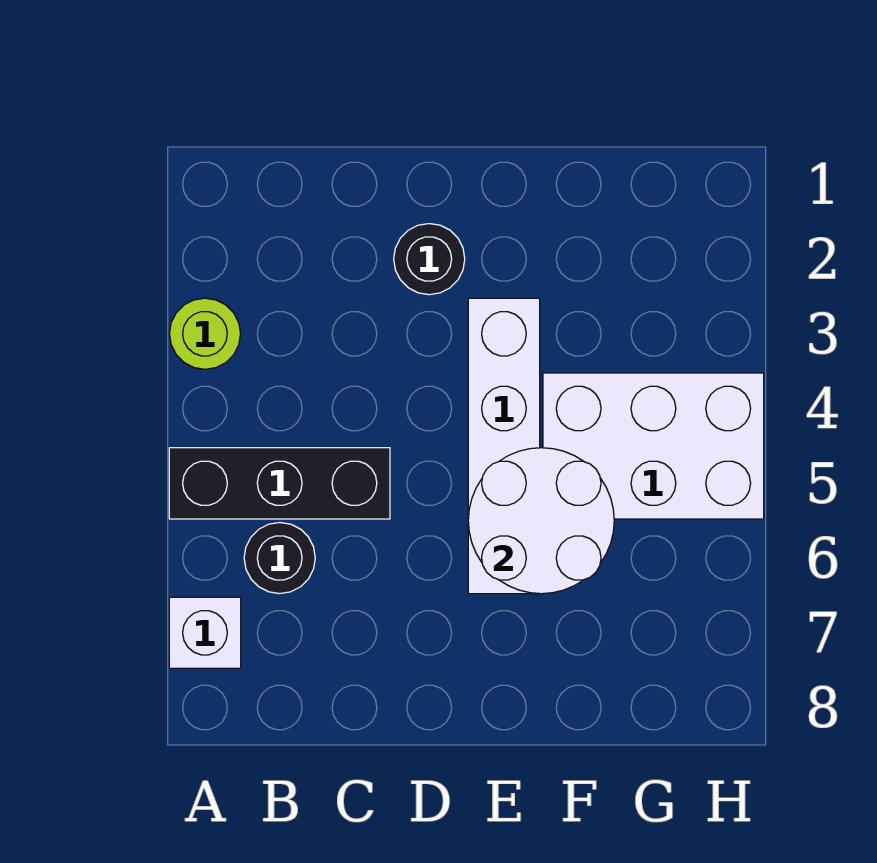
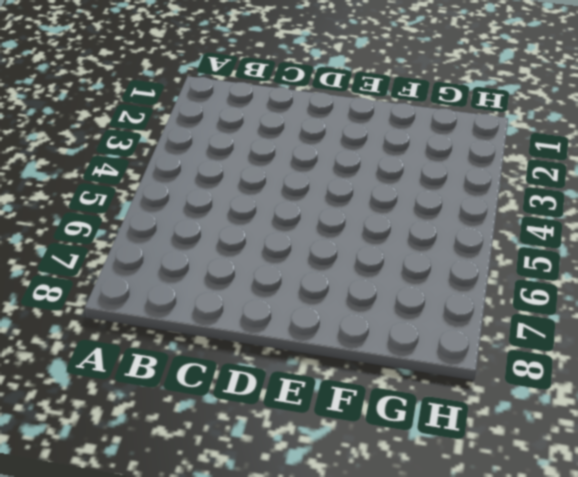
none -> lime 1x1 round brick [169,298,241,369]
none -> black 1x3 brick [169,448,390,519]

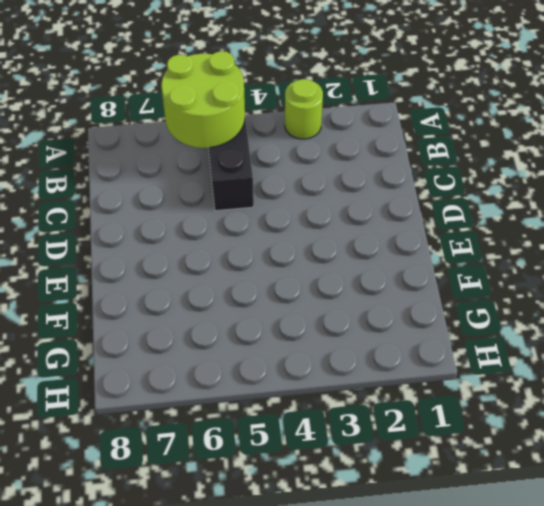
lime 2x2 round brick [161,51,245,148] -> none
none -> white 1x1 brick [169,597,241,668]
none -> black 1x1 round brick [244,523,315,594]

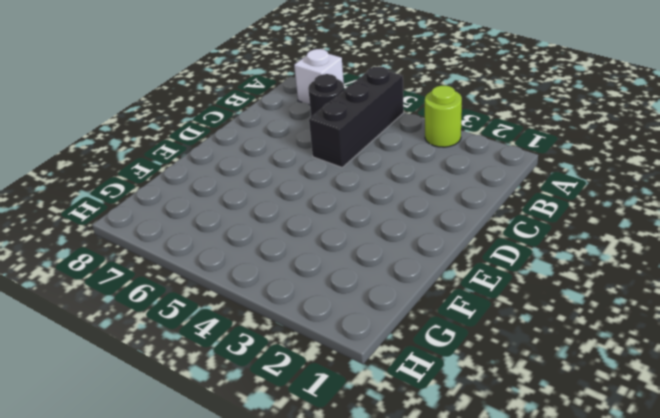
none -> black 1x1 round brick [394,224,465,295]
none -> white 1x4 brick [468,298,540,594]

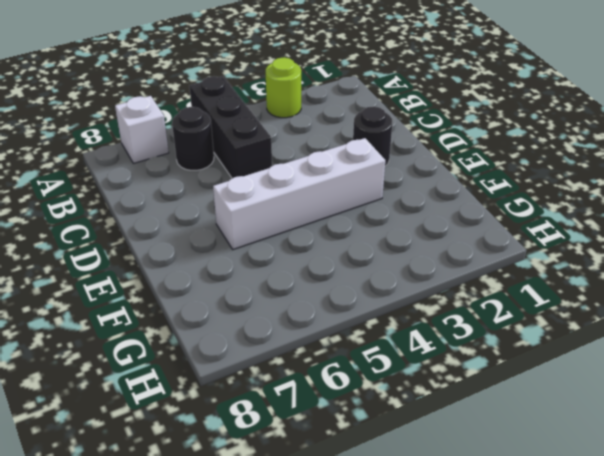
none -> white 2x3 brick [543,373,764,519]
none -> white 2x2 round brick [468,448,614,594]

